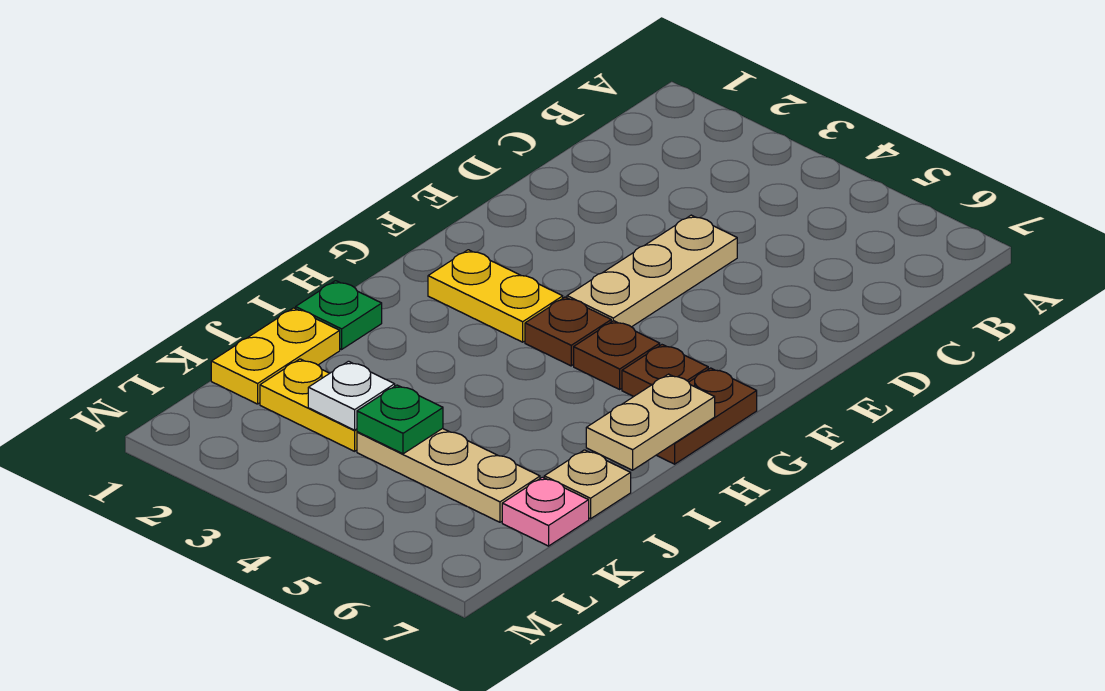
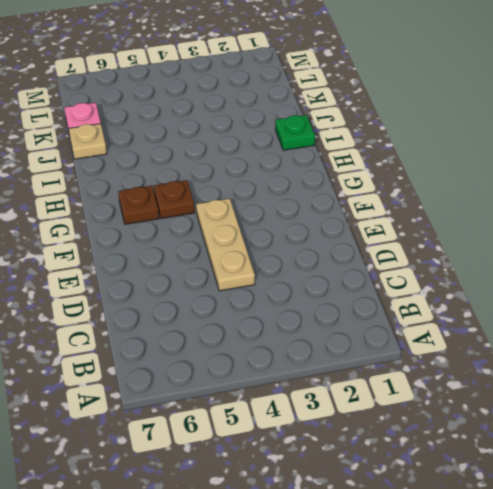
none -> yellow 1x2 plate [428,250,563,342]
none -> brown 1x1 plate [525,297,611,366]
none -> brown 1x2 plate [657,368,757,464]

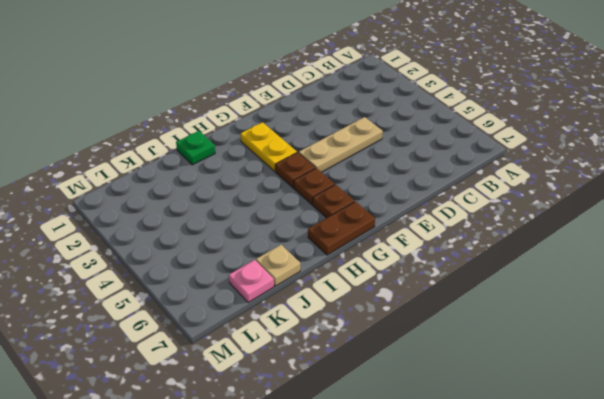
none -> yellow 1x2 plate [211,308,340,404]
none -> yellow 1x2 plate [260,359,357,451]
none -> tan 1x3 plate [357,428,540,522]

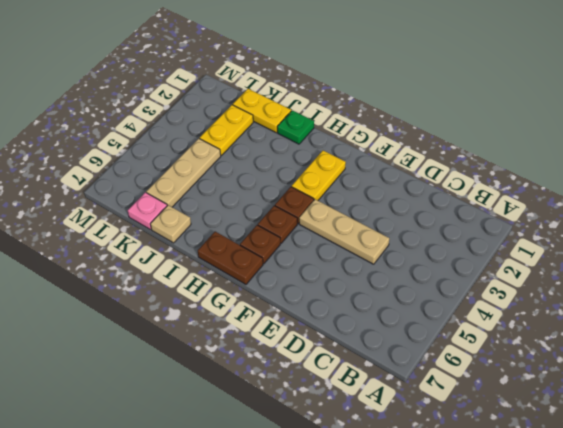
none -> tan 1x2 plate [586,374,715,470]
none -> white 1x1 plate [308,361,395,430]
none -> green 1x1 plate [357,385,443,454]

